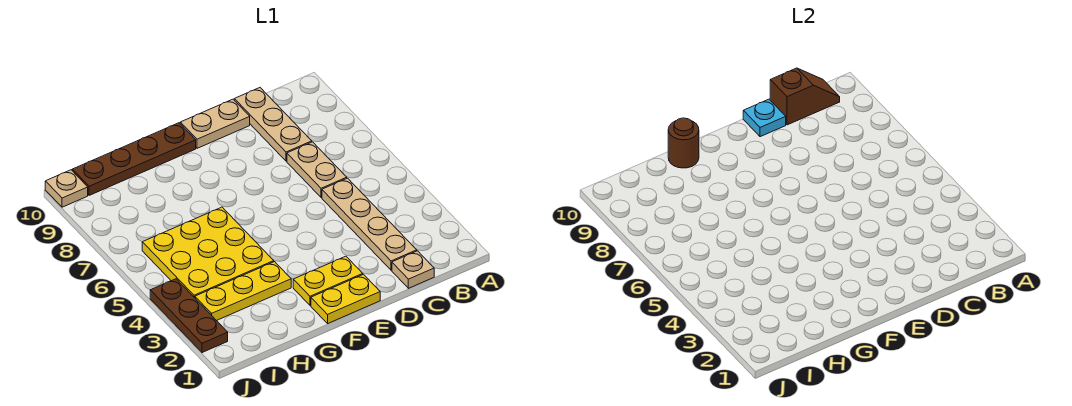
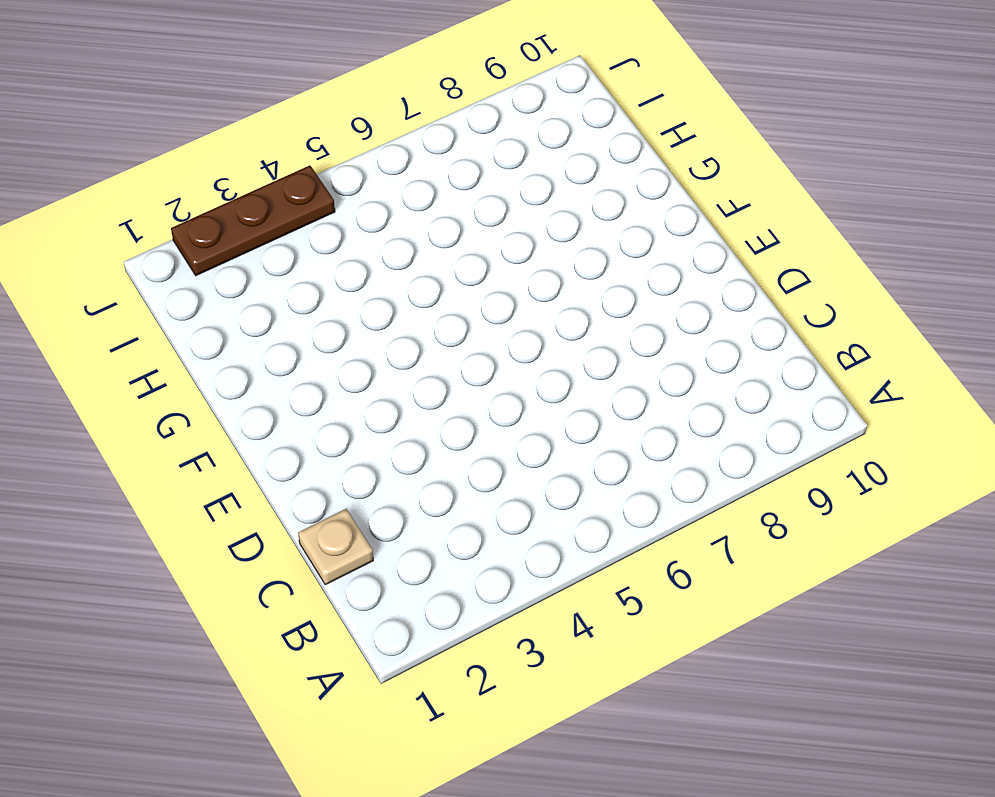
none -> tan 1x4 plate [322,178,417,270]
none -> tan 1x2 plate [287,142,347,198]
none -> tan 1x3 plate [234,88,312,161]

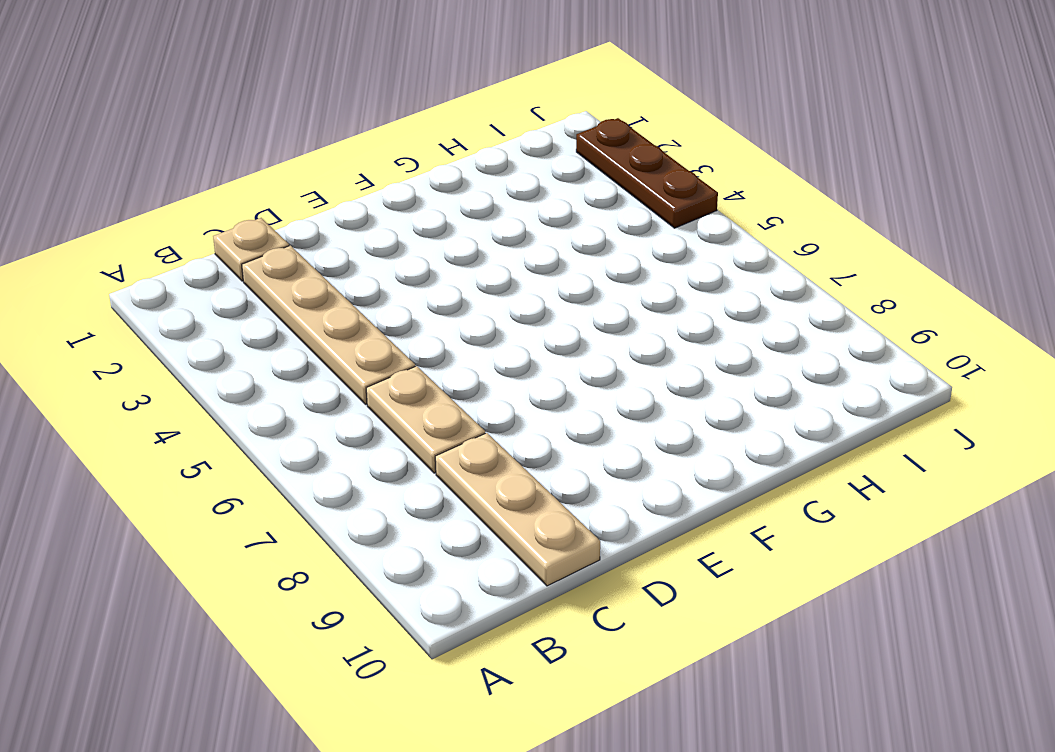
none -> tan 1x2 plate [180,99,250,148]
none -> yellow 1x2 plate [311,274,380,323]
none -> yellow 1x2 plate [293,256,363,305]

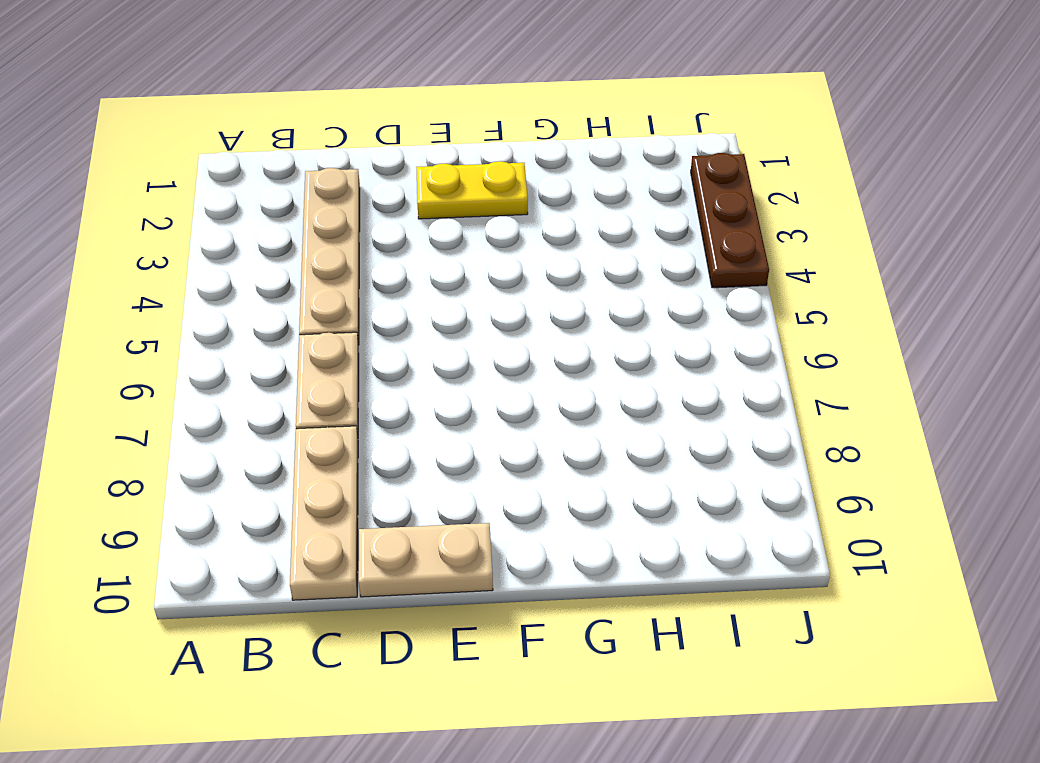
none -> tan 1x1 plate [392,251,434,288]
none -> yellow 1x2 plate [311,274,380,323]
none -> brown 1x4 plate [72,123,196,195]

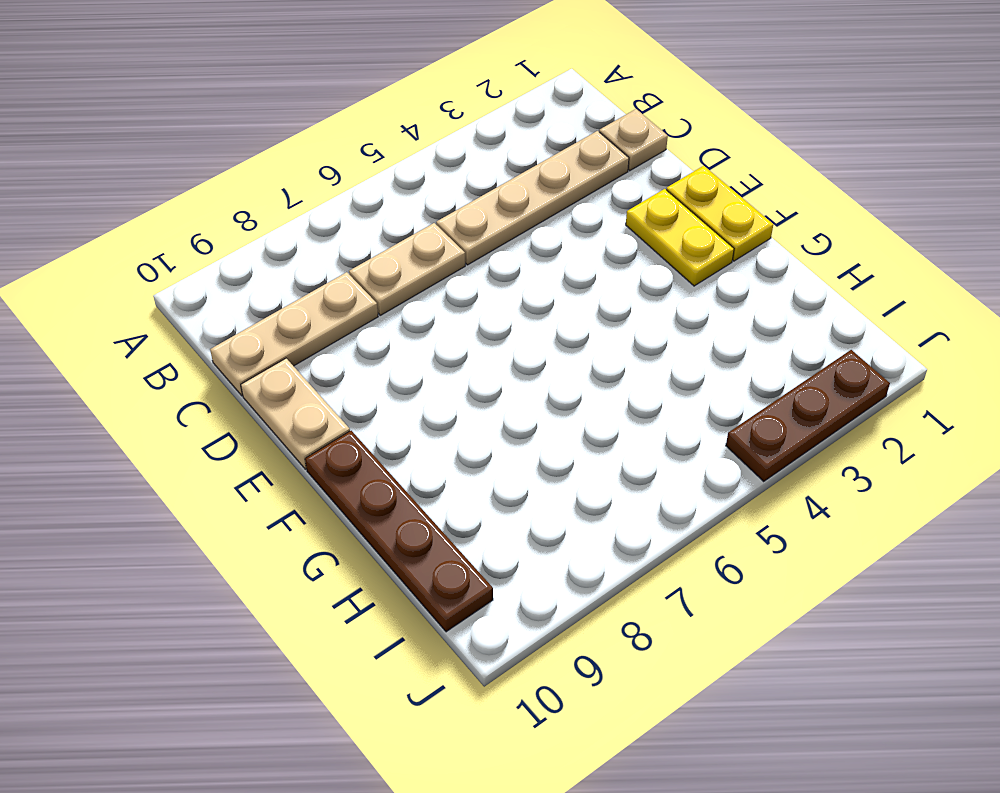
none -> yellow 1x3 plate [195,262,291,321]
none -> yellow 3x3 plate [142,207,274,298]
none -> tan 1x1 plate [45,170,88,207]

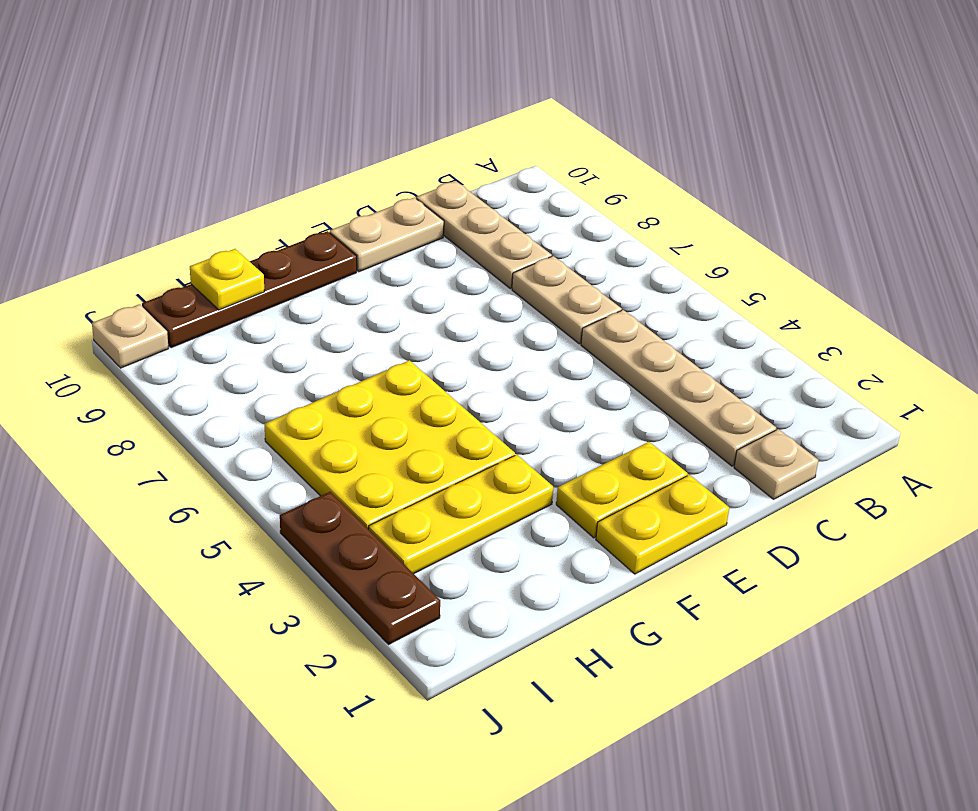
yellow 1x1 plate [190,249,264,310] -> none
none -> brown 1x2 slope [770,68,840,125]
none -> cyan 1x1 plate [743,99,786,137]
none -> brown 1x1 round brick [668,118,699,168]

